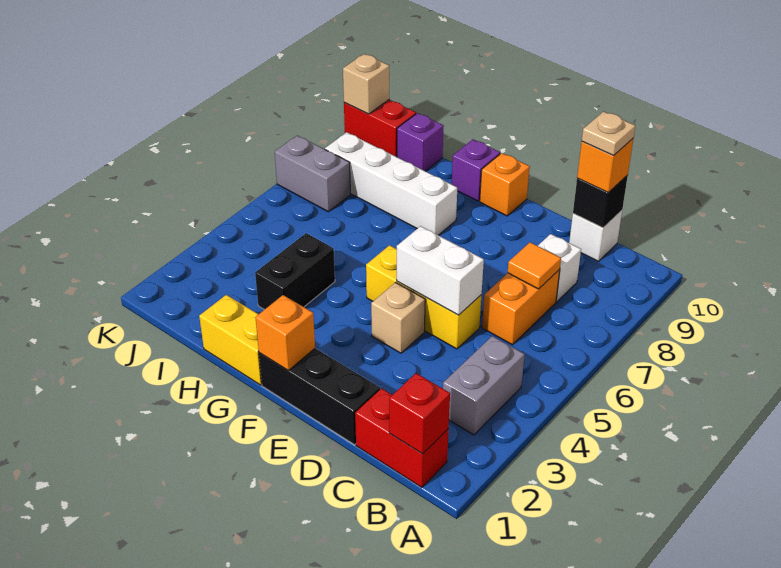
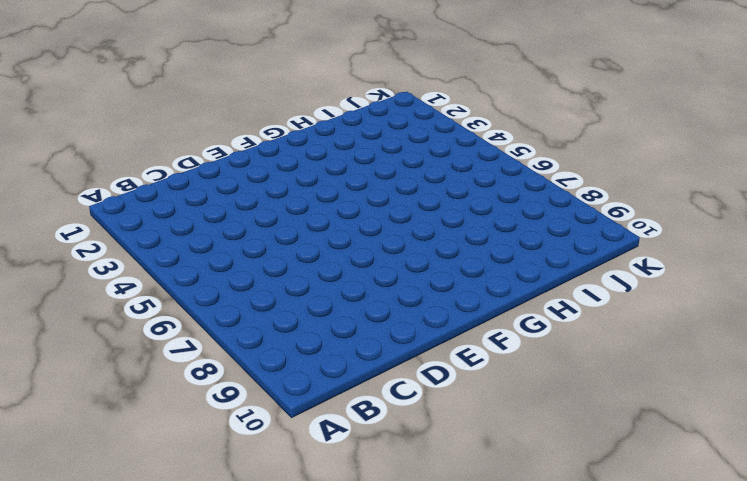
none -> red 1x2 brick [355,388,449,487]
none -> grey 1x2 brick [443,336,525,435]
none -> orange 1x2 brick [482,270,560,345]

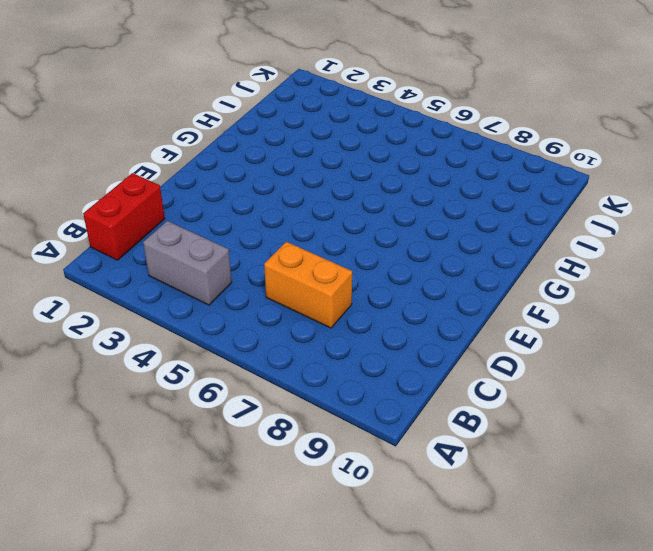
none -> white 1x1 brick [538,234,581,302]
none -> white 1x1 brick [569,211,622,261]
none -> black 1x3 brick [259,348,380,445]

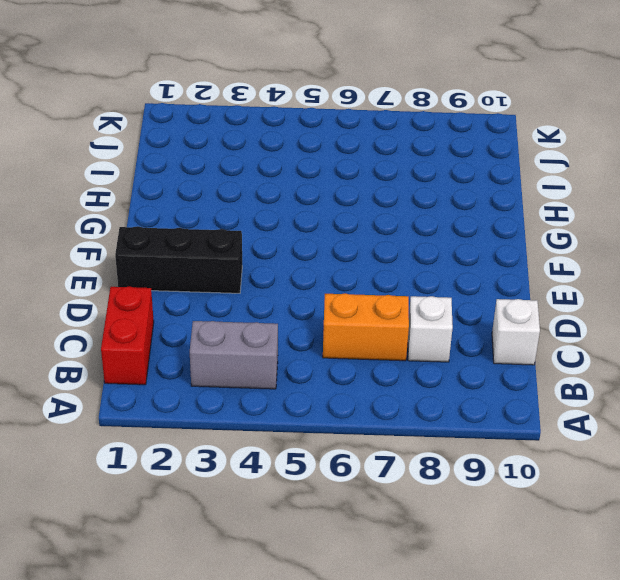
black 1x3 brick [115,226,242,293] -> black 1x3 brick turned to [259,348,380,445]
none -> yellow 1x3 brick [366,245,481,349]
none -> tan 1x1 brick [371,283,425,353]
none -> orange 1x1 brick [480,153,530,216]

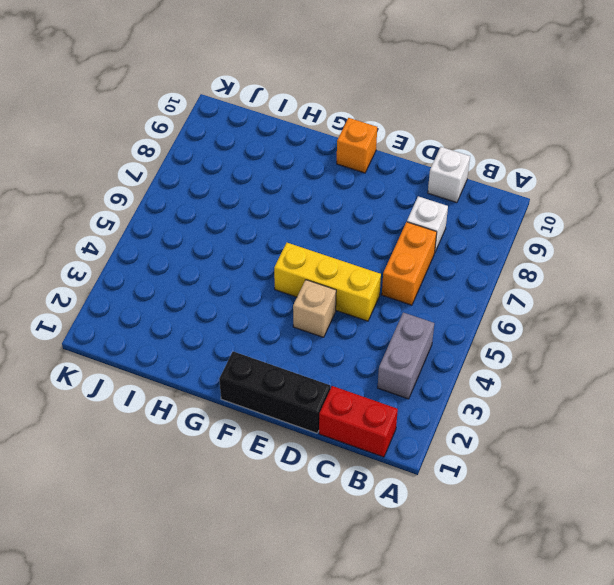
none -> yellow 1x2 brick [199,295,262,385]
none -> white 1x4 brick [325,132,457,235]
none -> purple 1x1 brick [452,139,500,201]

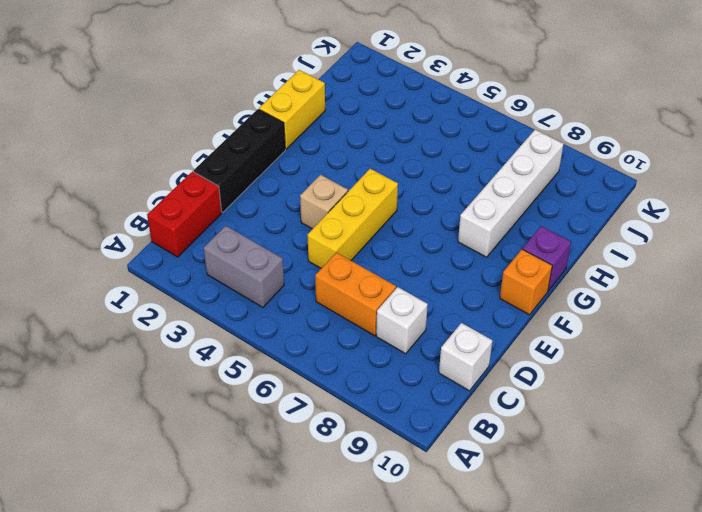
none -> black 1x2 brick [255,233,335,310]
none -> purple 1x1 brick [397,113,444,171]
none -> grey 1x2 brick [275,135,350,212]

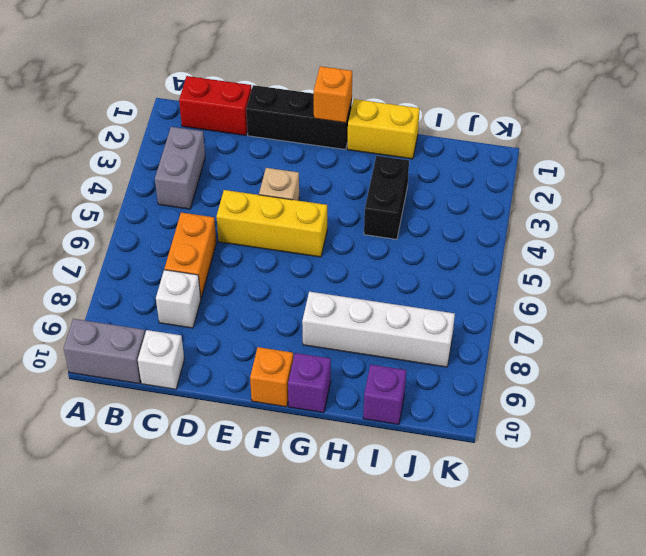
grey 1x2 brick [64,319,145,384] -> grey 1x2 brick moved to [275,135,350,212]
none -> red 1x2 brick [344,100,416,157]
none -> red 1x1 brick [389,373,450,454]
none -> orange 1x1 tile [508,242,561,289]

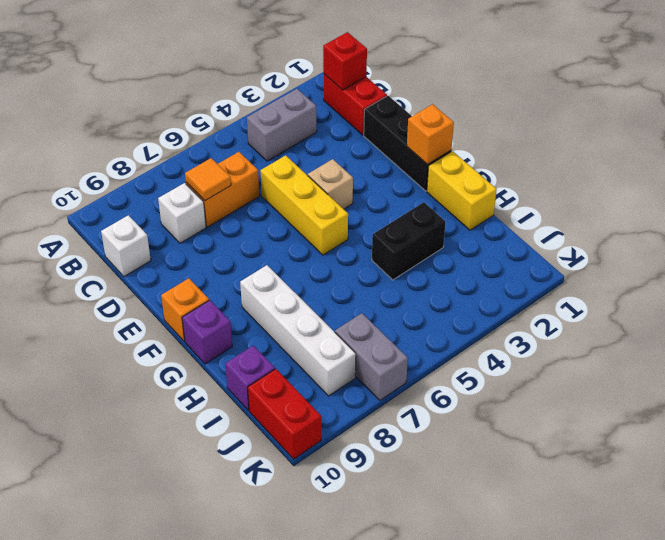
none -> black 1x1 brick [573,175,628,228]
none -> white 1x2 brick [397,226,484,315]
none -> tan 1x1 brick [343,54,389,114]

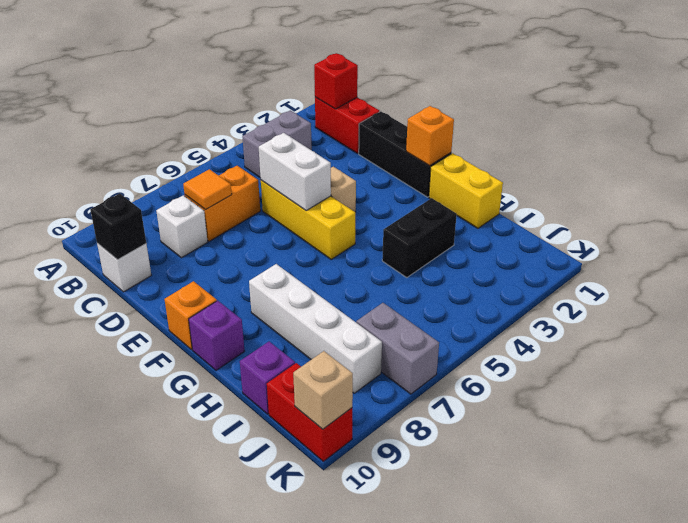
none -> orange 1x1 brick [577,139,633,193]
none -> tan 1x1 plate [582,112,635,155]

